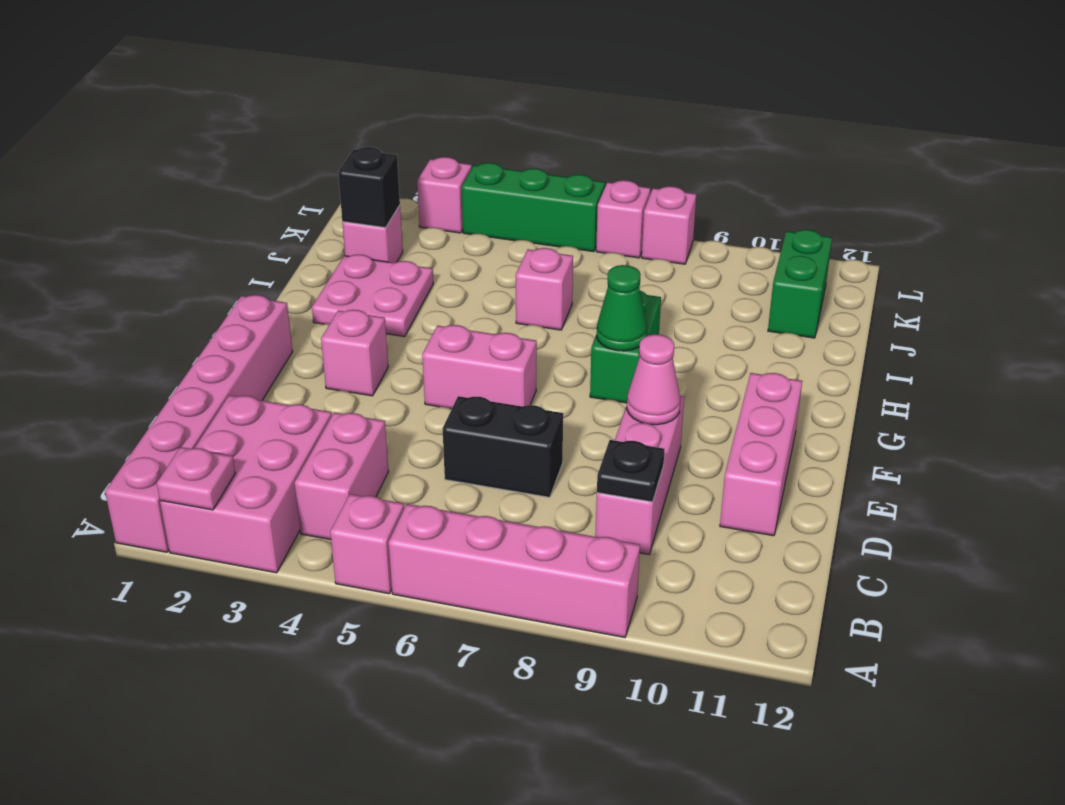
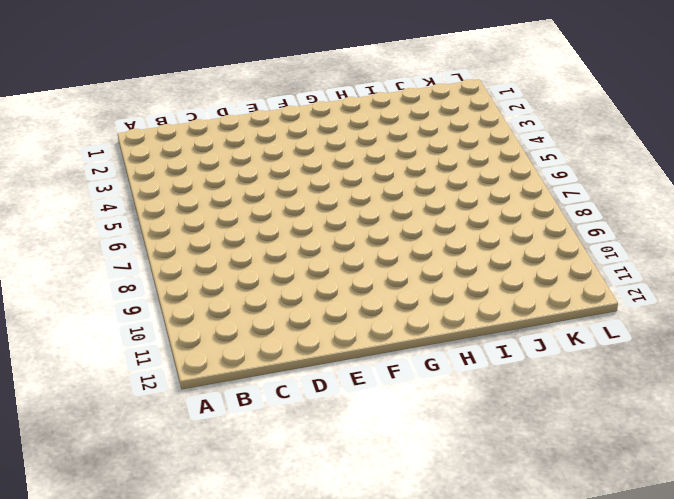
none -> pink 1x6 brick [105,295,293,552]
none -> pink 2x3 brick [160,395,332,573]
none -> pink 1x1 brick [330,494,404,594]

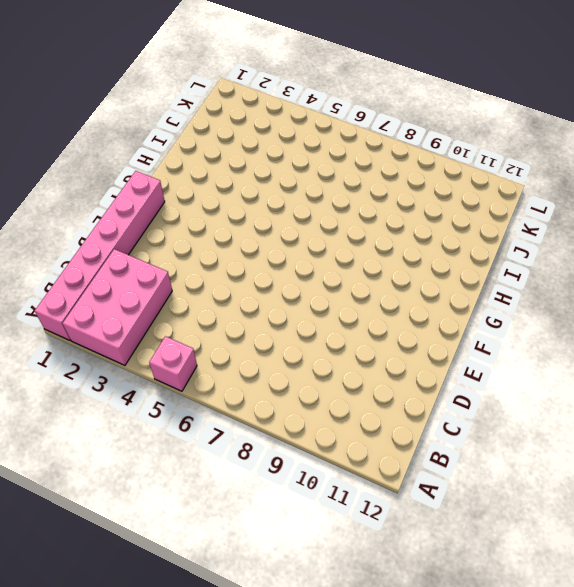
none -> pink 1x4 brick [389,504,640,638]
none -> pink 1x2 brick [295,413,389,540]
none -> pink 1x3 brick [595,396,684,554]

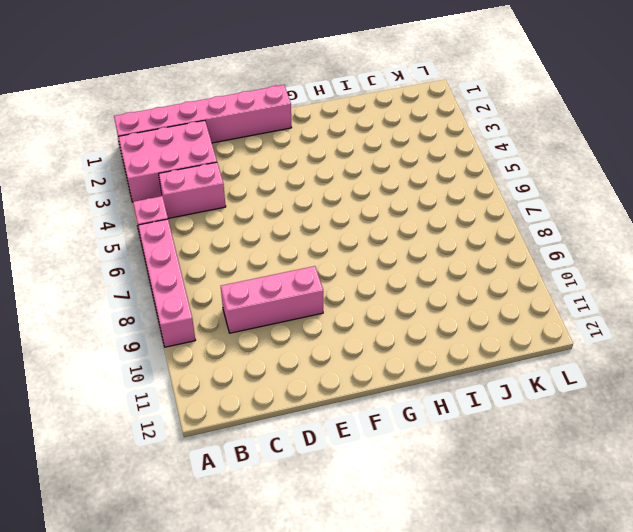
none -> black 1x2 brick [443,396,563,497]
none -> pink 1x3 brick [720,373,802,536]
none -> pink 1x1 brick [321,310,388,396]

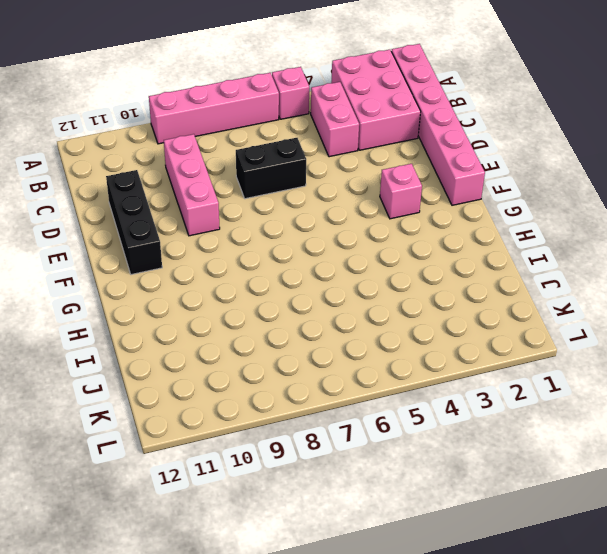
black 1x3 brick [106,170,162,275] -> pink 1x3 brick [720,373,802,536]
none -> pink 1x2 brick [422,325,537,409]
none -> green 1x2 brick [590,291,661,403]
none -> pink 2x2 plate [312,254,433,337]

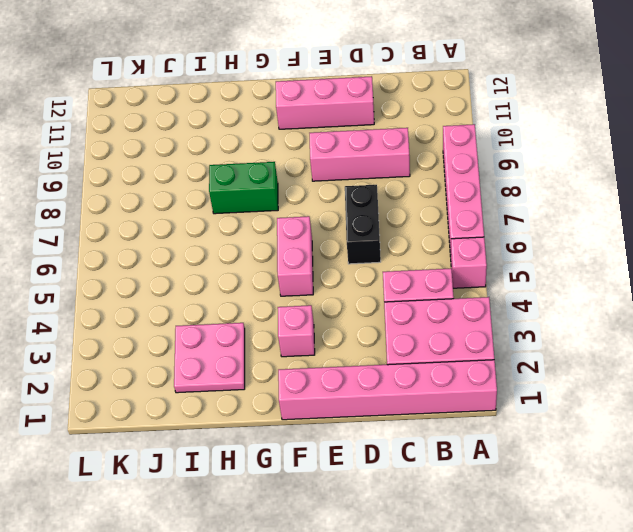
none -> pink 1x1 brick [516,248,573,330]
none -> pink 1x1 brick [342,205,403,263]
none -> green 1x2 brick [768,230,832,338]

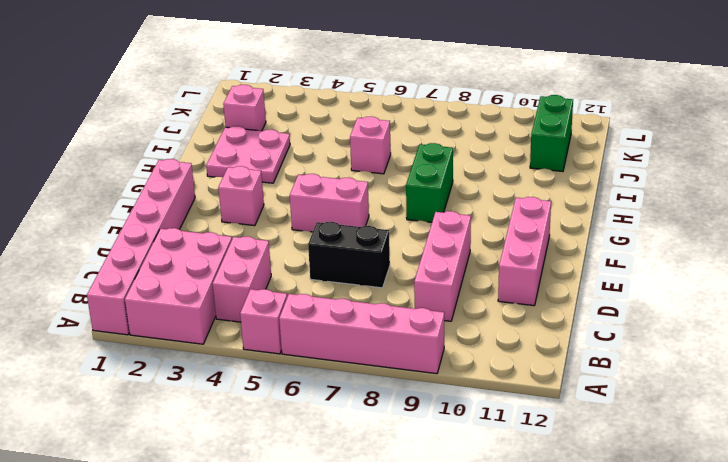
none -> pink 1x1 brick [417,157,472,233]
none -> green 1x3 brick [462,163,605,252]
none -> pink 1x1 brick [596,180,650,258]

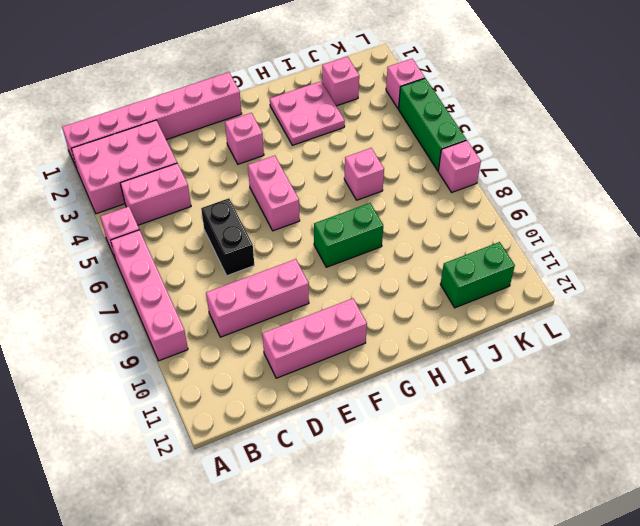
none -> pink 1x1 brick [642,186,696,264]
none -> pink 1x1 plate [157,447,235,510]
none -> black 1x1 plate [597,440,665,502]

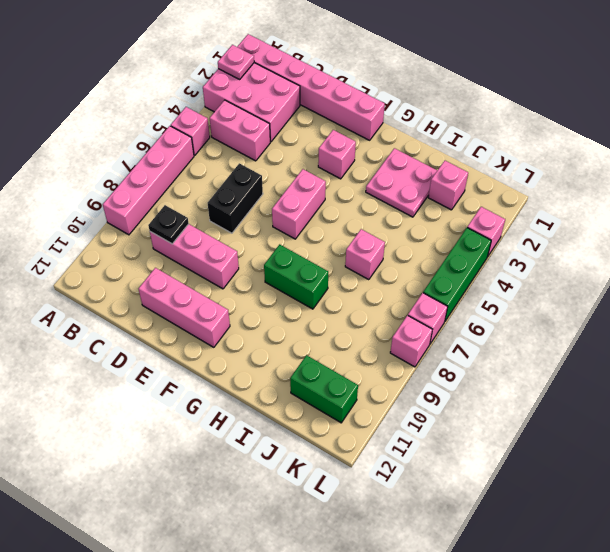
none -> pink 1x1 cone [627,334,680,425]
none -> green 1x1 cone [596,265,647,351]
none -> black 1x1 brick [338,147,400,228]

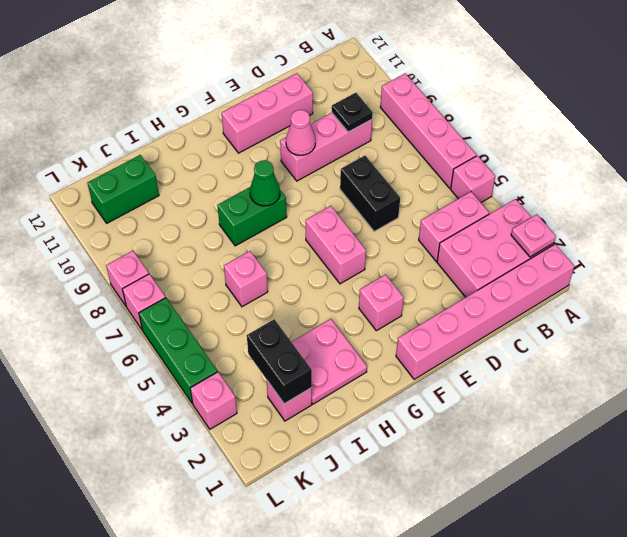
black 1x2 brick [247,319,312,404] -> black 1x1 brick [338,147,400,228]

